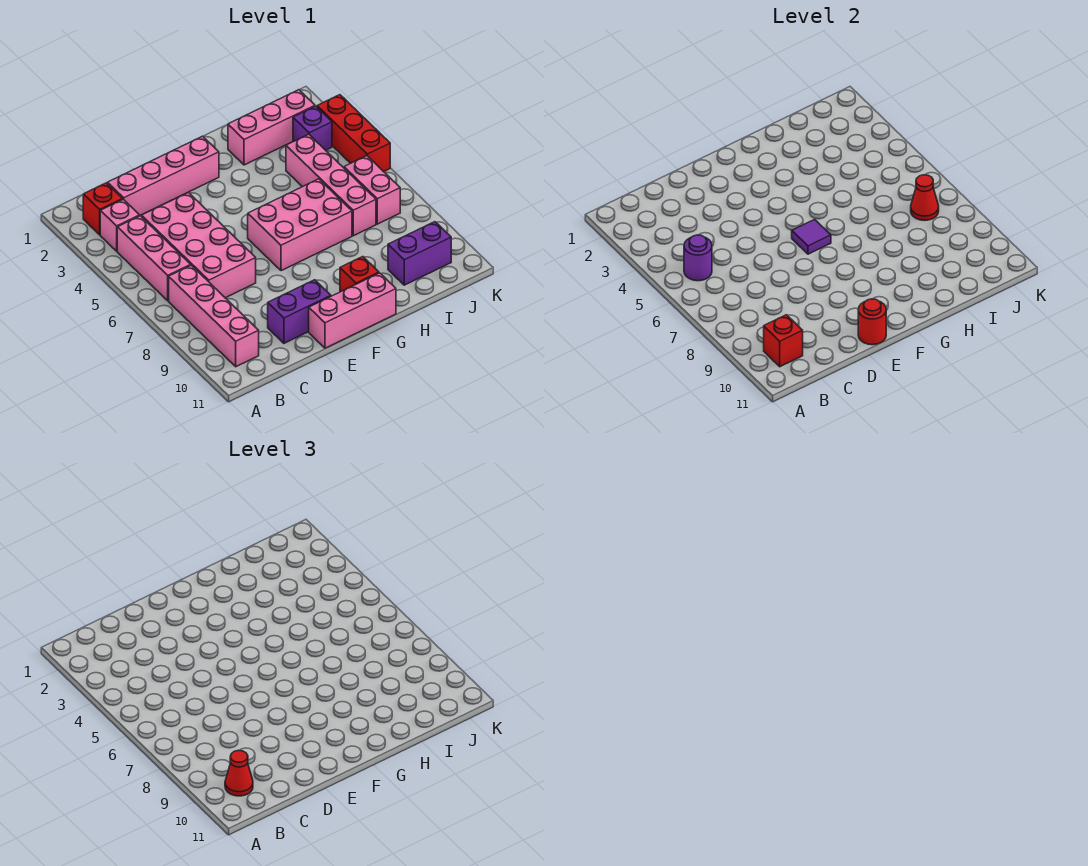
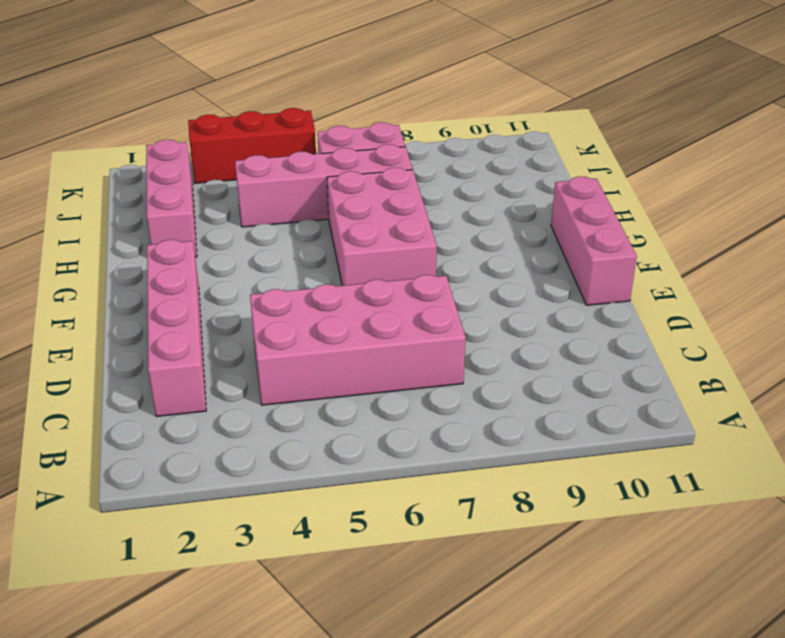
none -> red 1x1 brick [83,183,123,235]
none -> pink 1x1 brick [100,199,140,251]
none -> pink 1x3 brick [117,216,191,301]

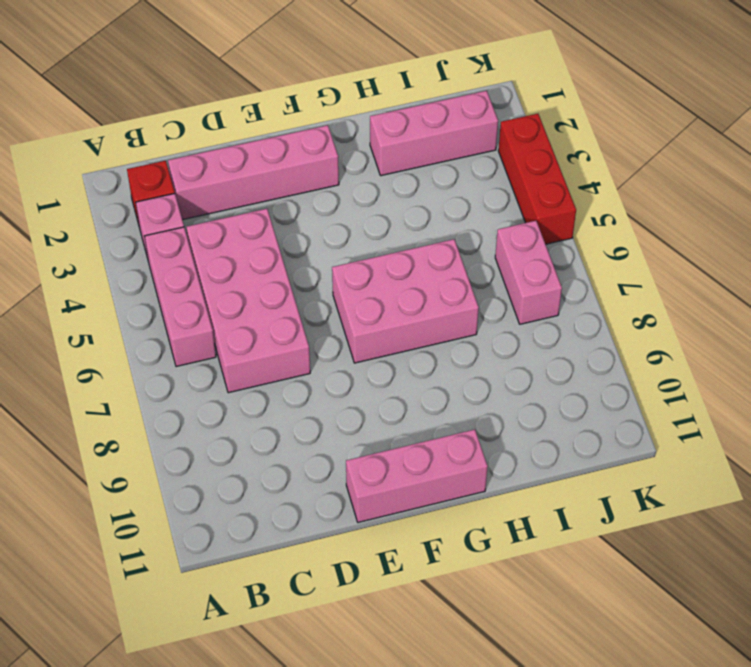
none -> pink 1x4 brick [169,265,259,367]
none -> purple 1x2 brick [268,280,331,343]
none -> red 1x1 brick [340,257,379,292]

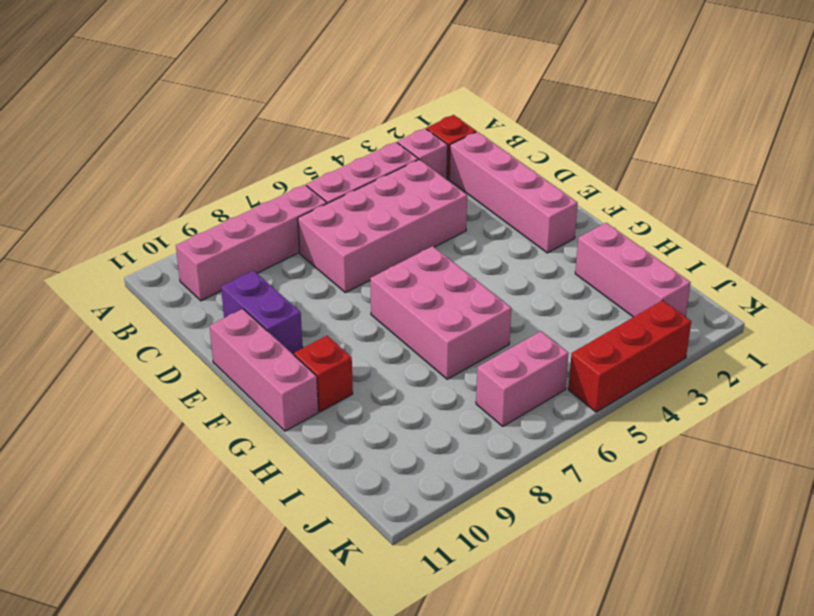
none -> pink 1x4 brick [286,134,376,236]
none -> purple 1x2 brick [388,222,451,285]
none -> purple 1x1 brick [293,106,332,150]

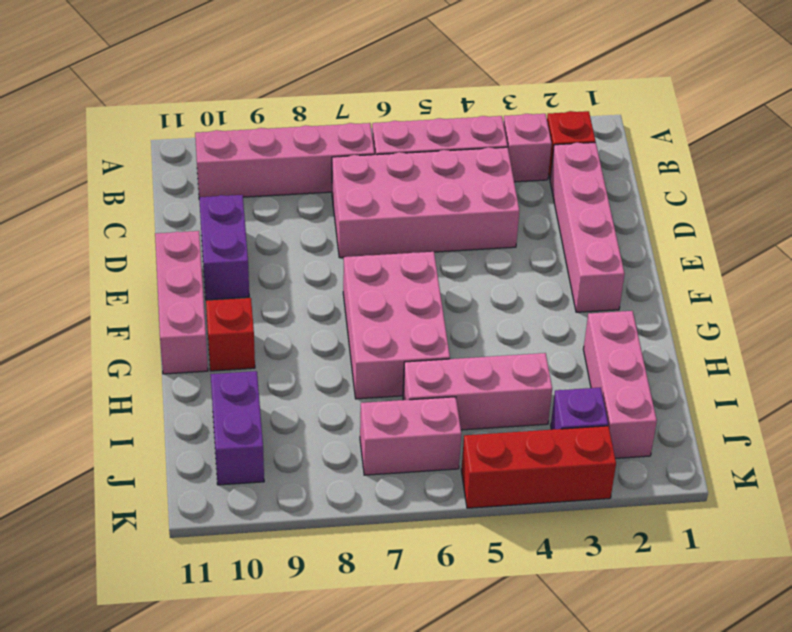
pink 1x3 brick [403,353,552,430] -> pink 1x4 brick [286,134,376,236]
none -> purple 1x1 round brick [684,235,712,281]
none -> red 1x1 brick [764,315,803,367]
none -> red 1x1 round brick [858,299,886,345]

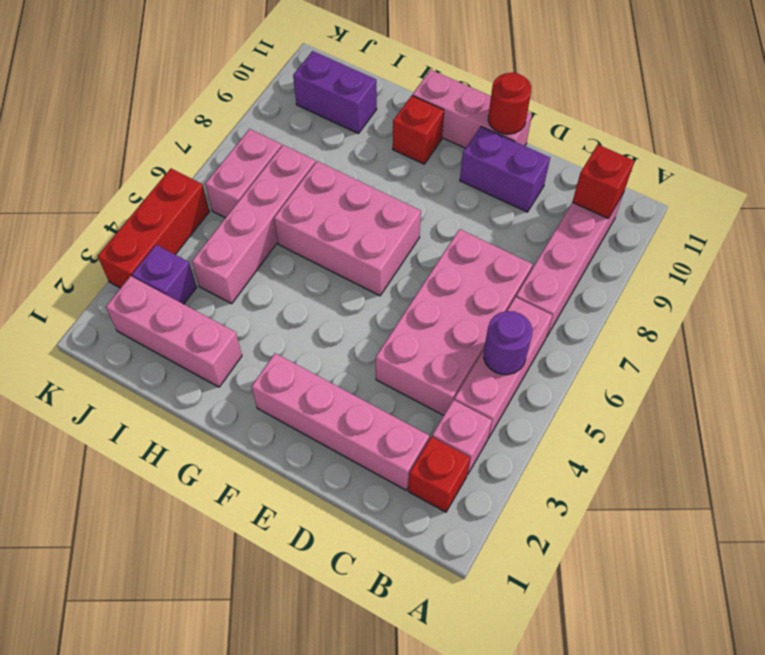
none -> purple 1x1 tile [792,219,831,254]
none -> red 1x1 cone [911,175,939,220]
none -> red 1x1 cone [225,750,253,796]

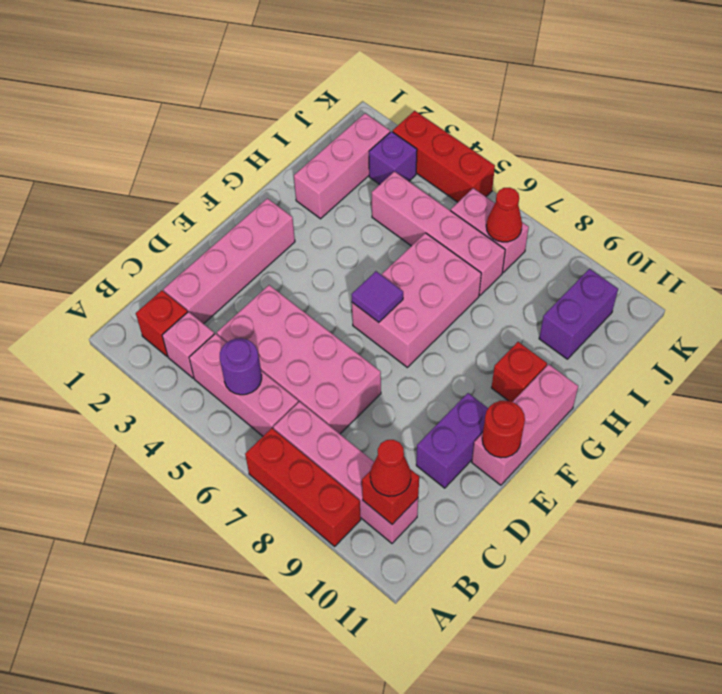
red 1x3 brick [245,428,361,546] -> none

